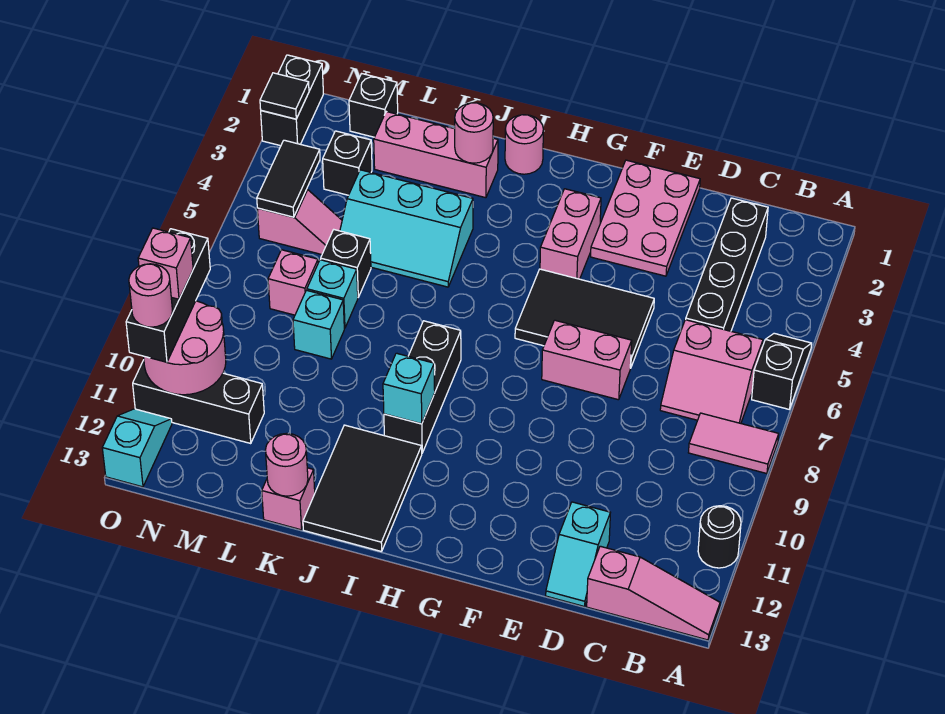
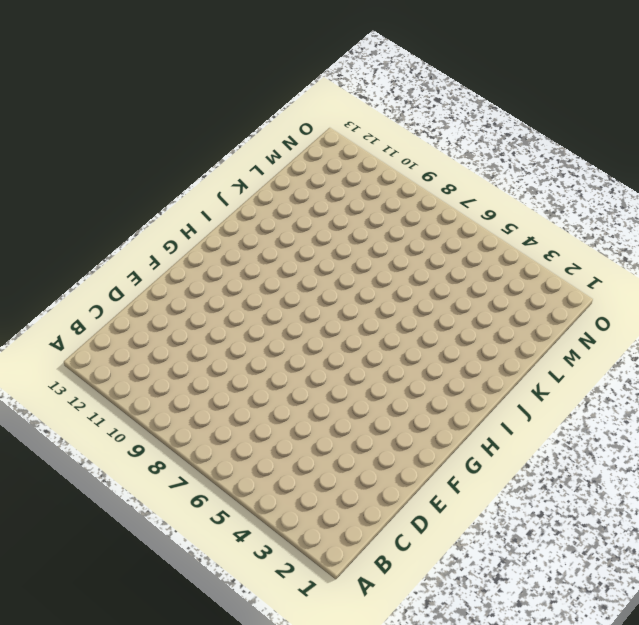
none -> black 1x2 slope [752,333,812,409]
none -> pink 1x2 tile [688,413,779,474]
none -> black 1x1 round brick [698,506,741,568]
none -> pink 1x3 slope [587,546,720,640]

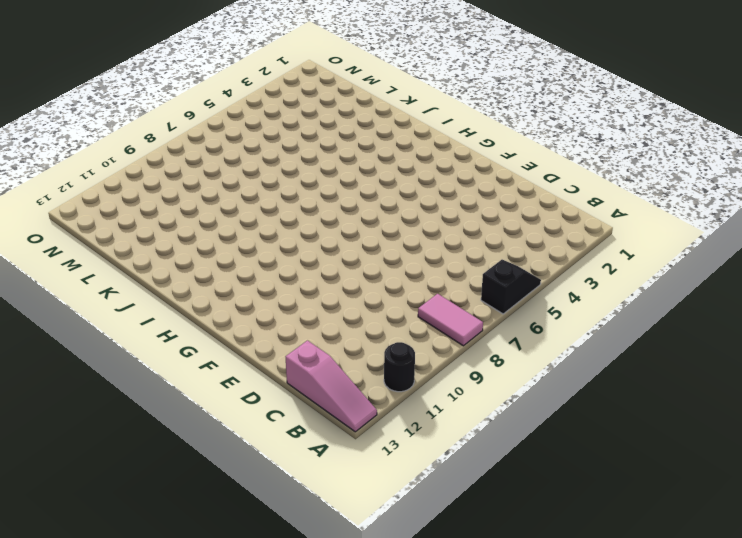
none -> pink 2x2 slope [660,320,763,423]
none -> black 1x4 brick [686,198,768,331]
none -> cyan 1x2 slope [546,502,610,607]
none -> pink 2x3 plate [591,160,700,276]

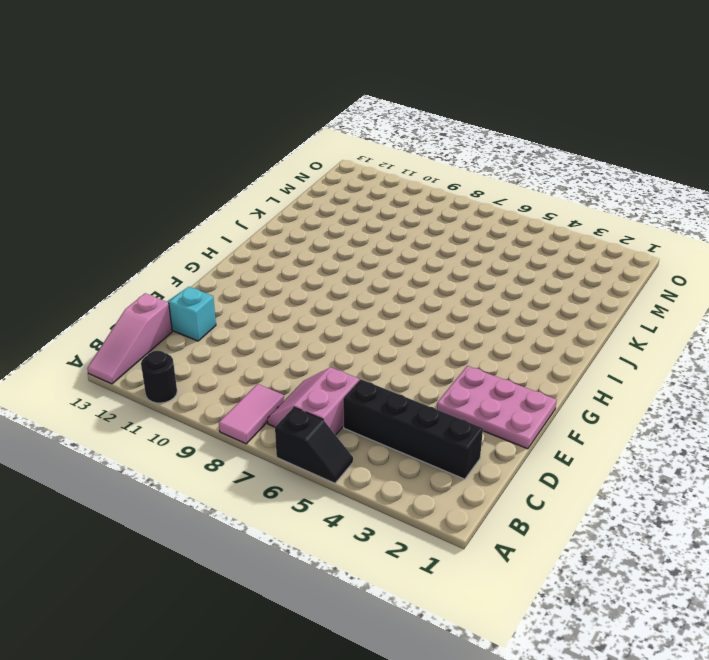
none -> black 2x3 tile [515,269,654,368]
none -> pink 1x2 brick [542,320,632,400]
none -> pink 1x2 brick [540,189,601,279]
none -> pink 1x1 round brick [505,115,543,174]

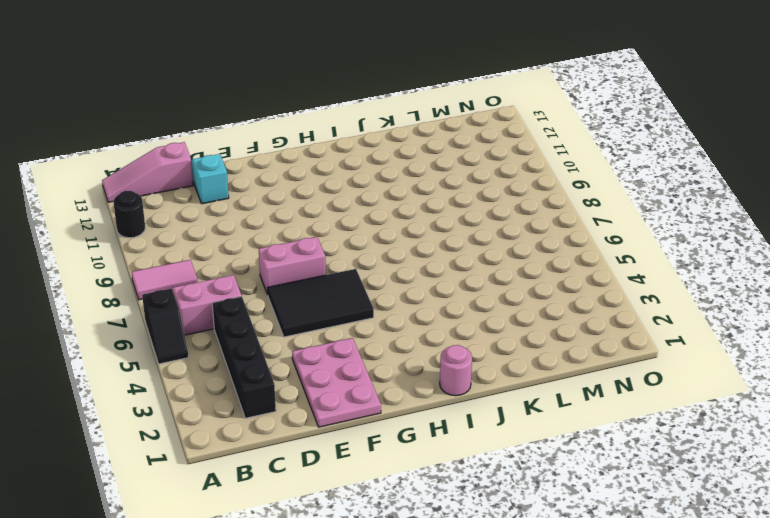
none -> pink 1x2 brick [540,189,601,279]
none -> black 1x3 brick [384,321,461,453]
none -> black 2x3 tile [303,425,422,552]
none -> pink 1x3 brick [374,112,498,198]

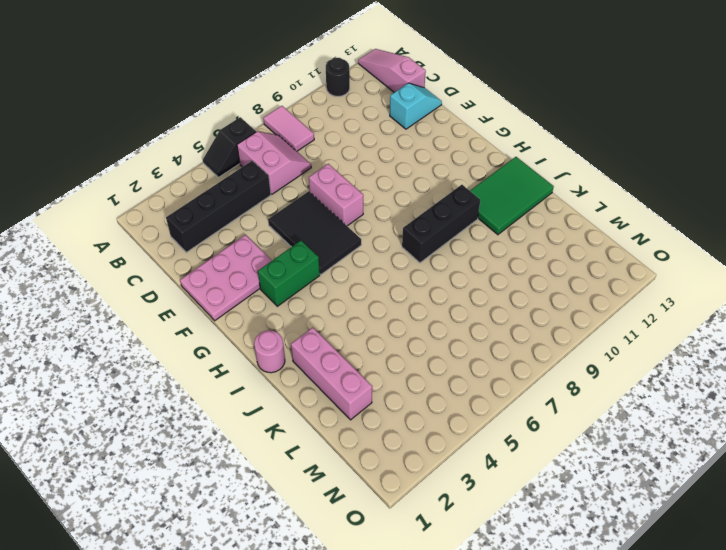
green 1x2 brick [258,241,320,306] -> pink 1x2 brick [540,189,601,279]
green 2x3 tile [470,157,554,235] -> black 2x3 tile [303,425,422,552]
none -> cyan 2x3 slope [340,170,473,287]
none -> pink 1x1 brick [262,468,315,530]
none -> black 1x1 brick [321,230,371,297]
none -> cyan 1x1 brick [307,260,358,328]

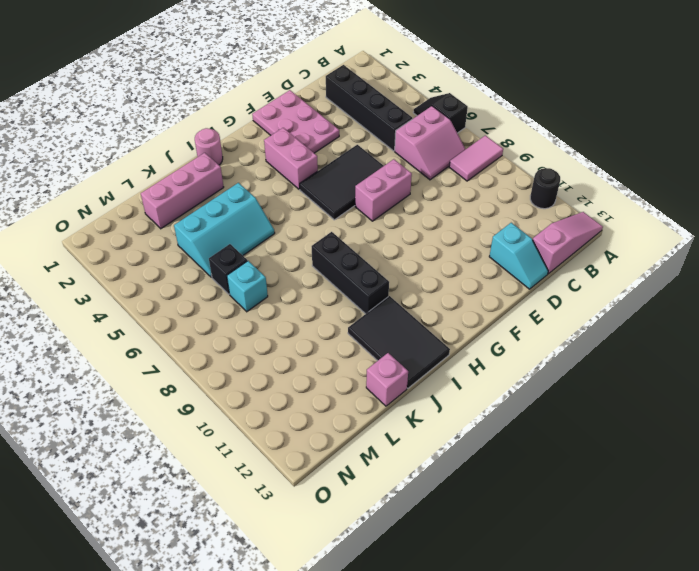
none -> cyan 1x1 brick [293,290,344,359]
none -> black 1x1 brick [349,74,398,137]
none -> black 1x1 brick [323,131,372,195]
none -> pink 1x2 slope [257,189,342,255]

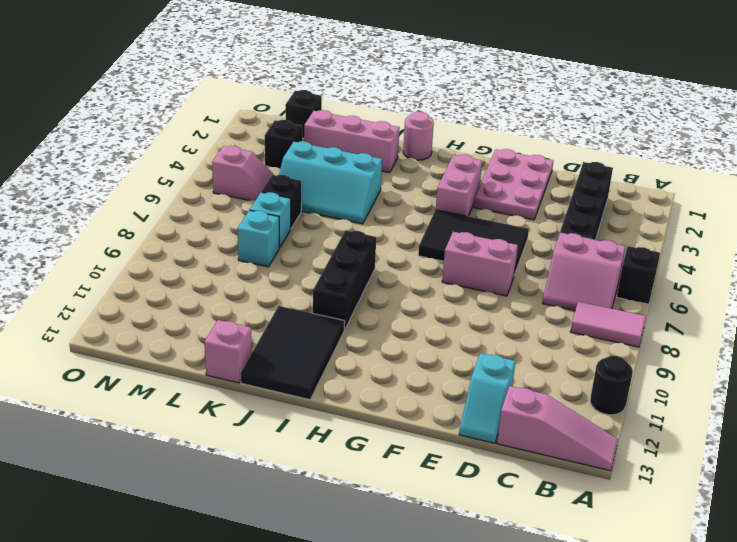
none -> pink 1x1 brick [268,250,318,315]
none -> black 1x3 brick [133,360,264,443]
none -> black 1x2 brick [261,55,323,146]
none -> cyan 1x2 slope [102,409,172,487]

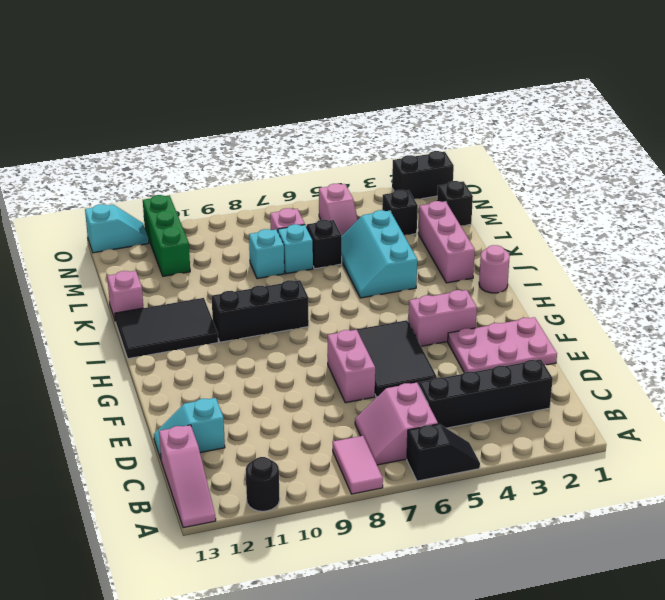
green 1x3 brick [143,195,190,276] -> black 1x3 brick [133,360,264,443]
none -> cyan 1x1 brick [383,353,435,424]
none -> pink 1x1 round brick [455,103,493,163]
none -> pink 1x1 round brick [265,433,308,496]
none -> black 1x2 tile [257,140,320,217]

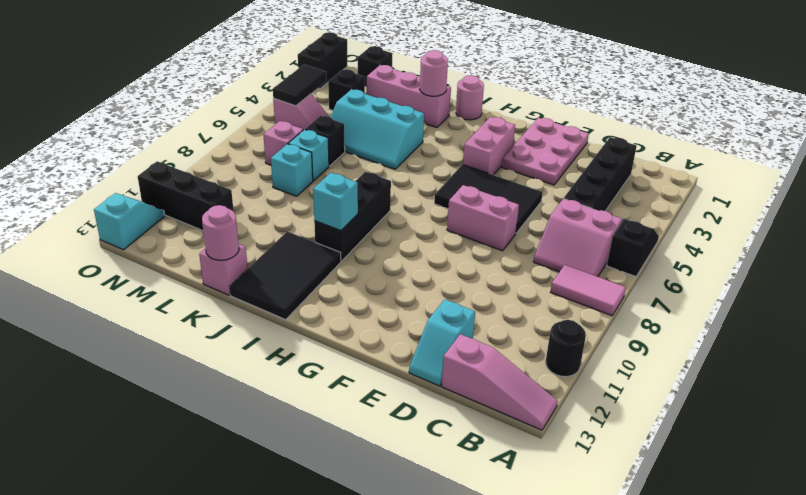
none -> pink 2x2 round brick [144,301,226,395]
none -> black 1x1 tile [260,73,309,119]
none -> black 1x3 brick [126,229,210,362]
none -> pink 1x1 brick [138,228,193,299]

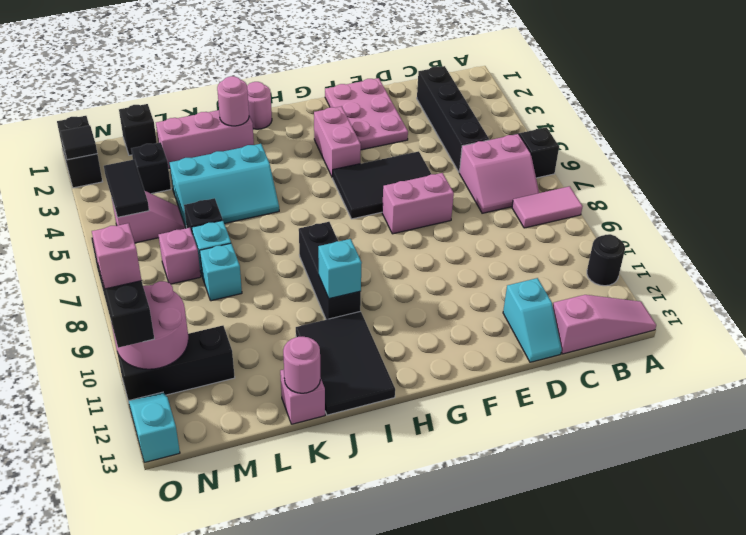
none -> pink 1x1 round brick [129,264,172,327]

